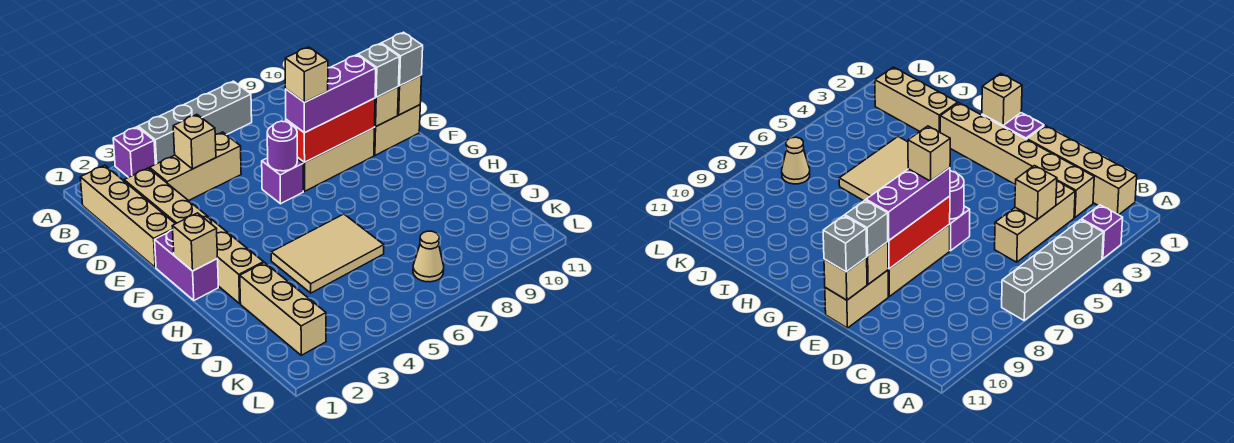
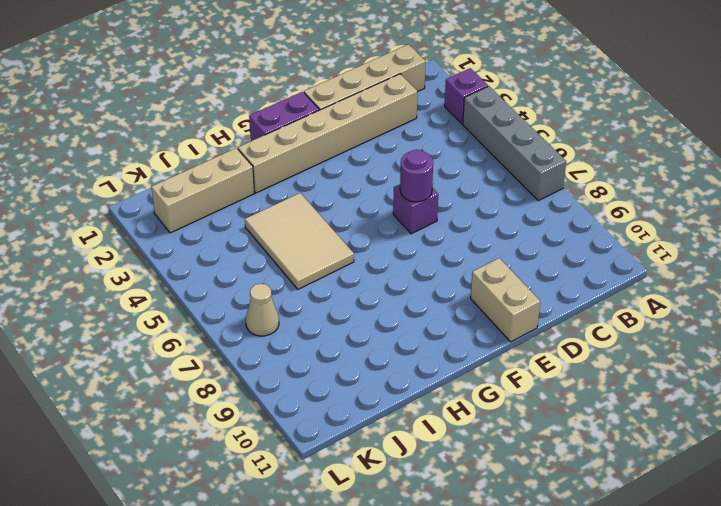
none -> tan 1x3 brick [150,132,241,201]
none -> tan 1x3 brick [297,128,374,191]
none -> tan 1x1 brick [173,115,216,169]

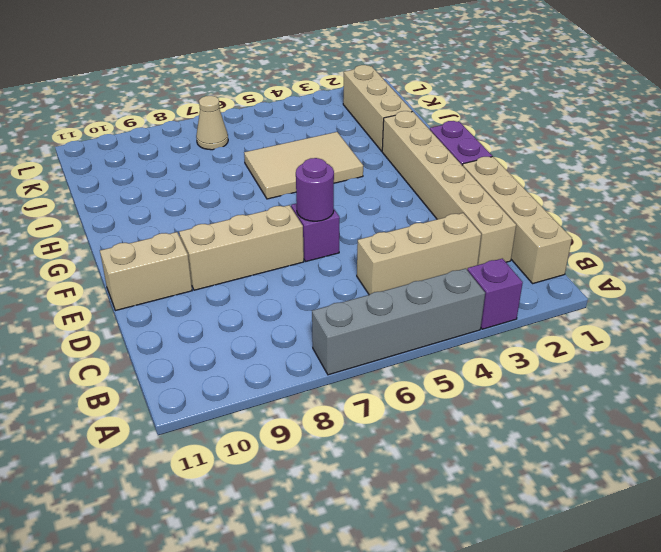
none -> tan 1x1 brick [173,115,216,169]
none -> red 1x3 brick [286,98,375,162]
none -> tan 1x1 brick [375,87,398,127]

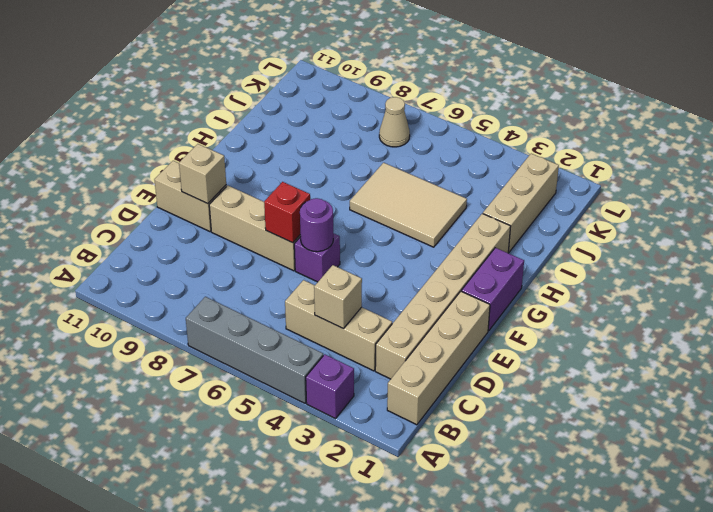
red 1x1 brick [264,182,310,243] -> red 1x3 brick [286,98,375,162]
none -> tan 1x1 brick [398,75,422,115]
none -> tan 1x1 brick [172,213,217,271]
none -> purple 1x3 brick [286,55,376,133]

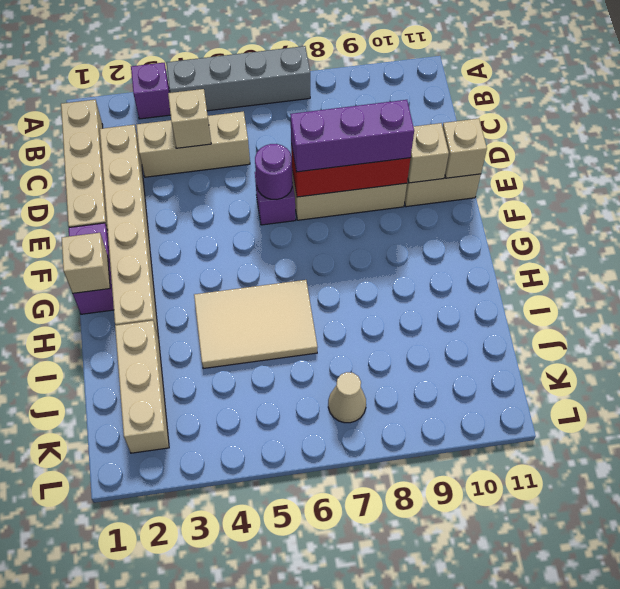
none -> grey 1x1 brick [358,44,399,97]
none -> grey 1x1 brick [381,32,423,86]
none -> tan 1x1 brick [285,47,328,102]

